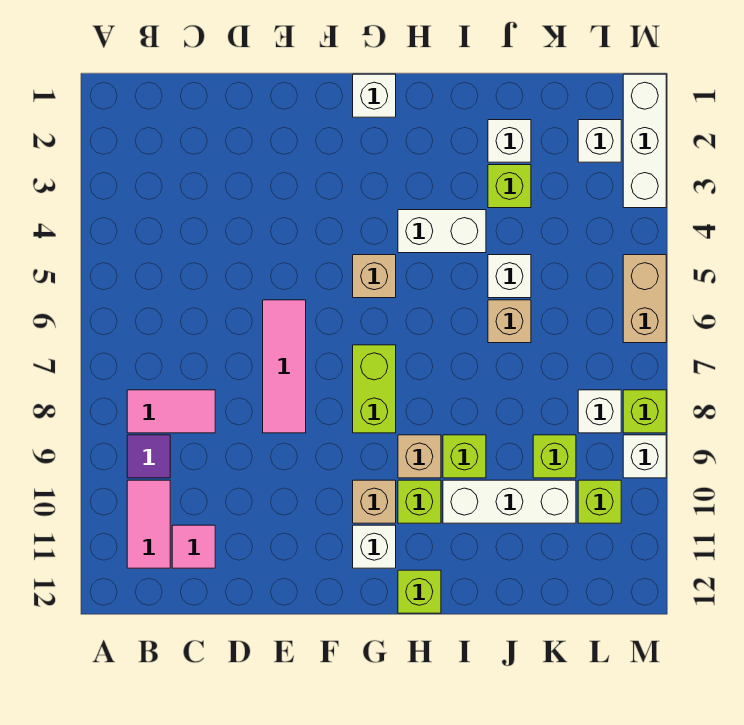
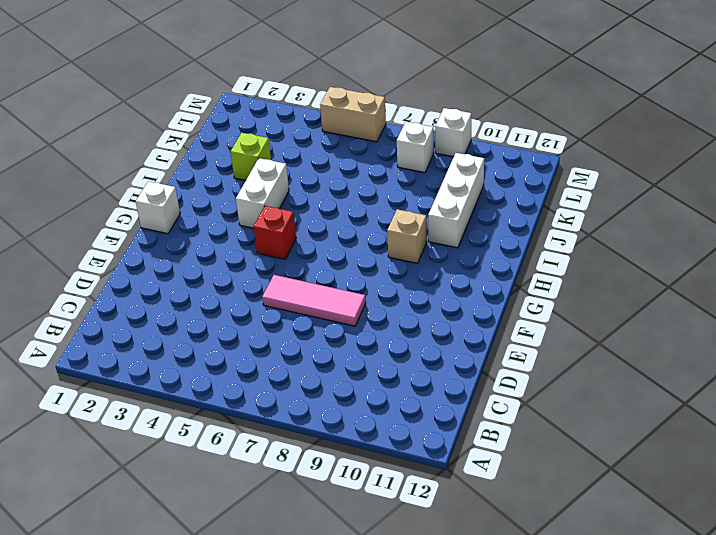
red 1x1 brick [254,206,296,259] -> tan 1x1 brick [353,255,396,298]
none -> pink 1x2 tile [127,390,215,433]
none -> purple 1x1 tile [127,435,170,478]
none -> pink 1x2 tile [127,480,170,568]

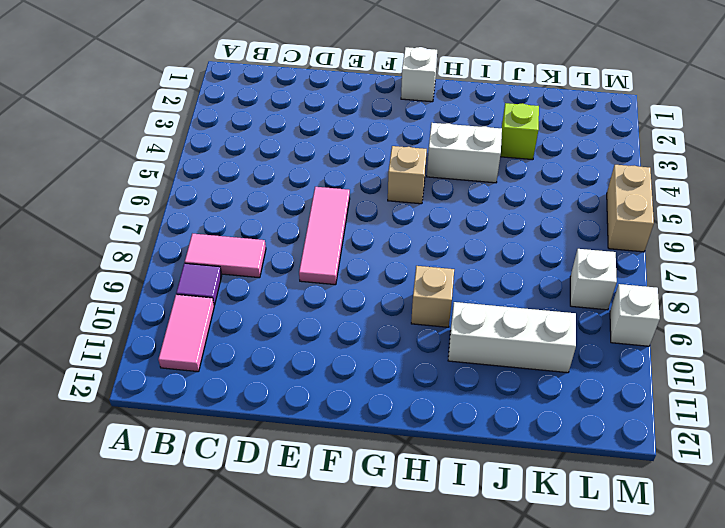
none -> pink 1x1 tile [172,525,215,568]
none -> lime 1x2 brick [353,345,396,433]
none -> tan 1x1 brick [353,480,396,523]

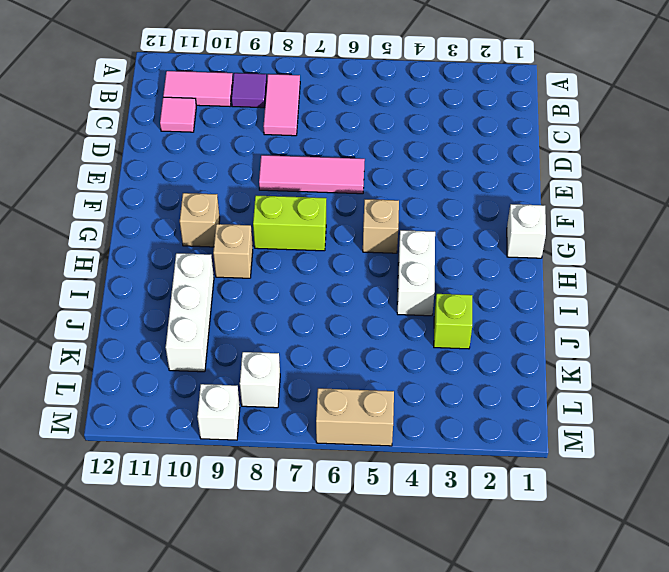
none -> white 1x1 brick [353,525,396,568]
none -> lime 1x1 brick [398,480,441,523]
none -> lime 1x1 brick [398,570,441,613]

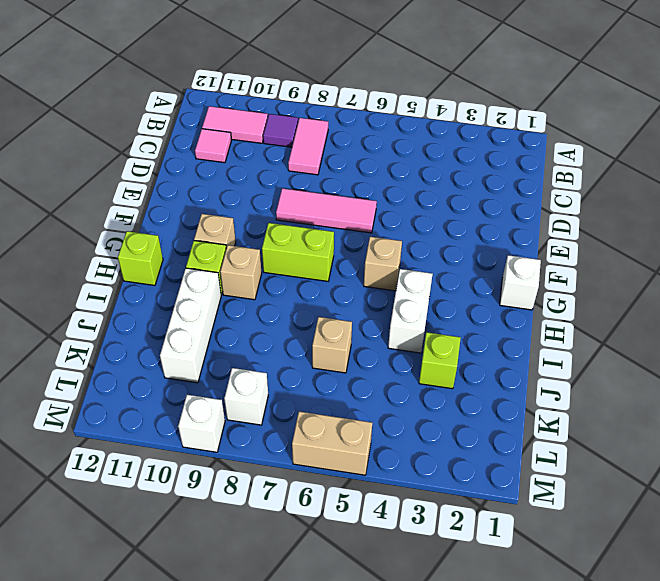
none -> white 1x1 brick [353,525,396,568]
none -> lime 1x1 brick [443,435,486,478]
none -> white 1x1 brick [488,120,531,162]

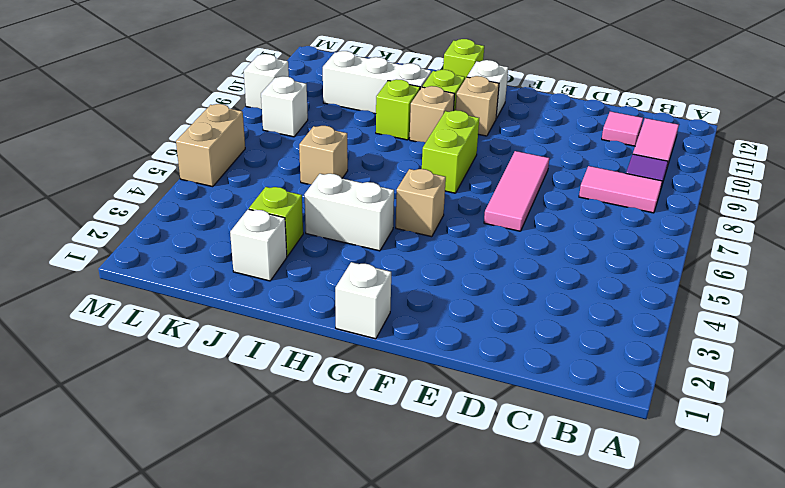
none -> white 1x1 brick [488,255,531,298]
none -> lime 1x1 brick [533,435,576,478]
none -> white 1x1 brick [578,120,621,162]

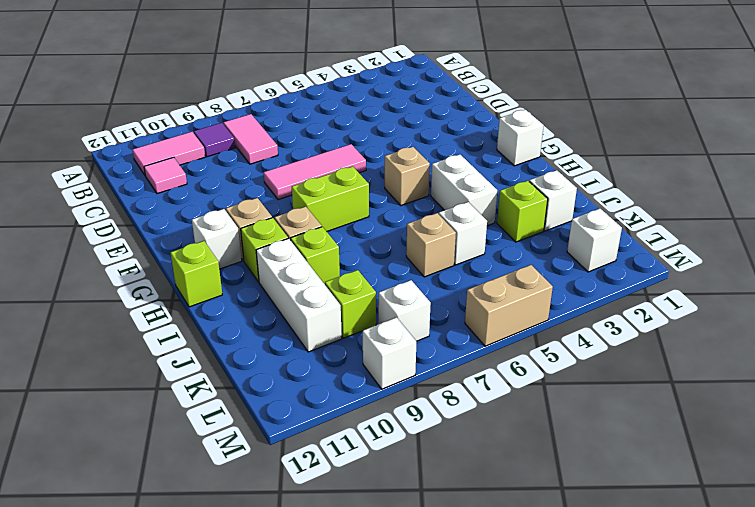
none -> lime 1x1 brick [578,480,621,523]
none -> white 1x3 brick [623,74,666,208]
none -> lime 1x1 brick [623,390,666,433]

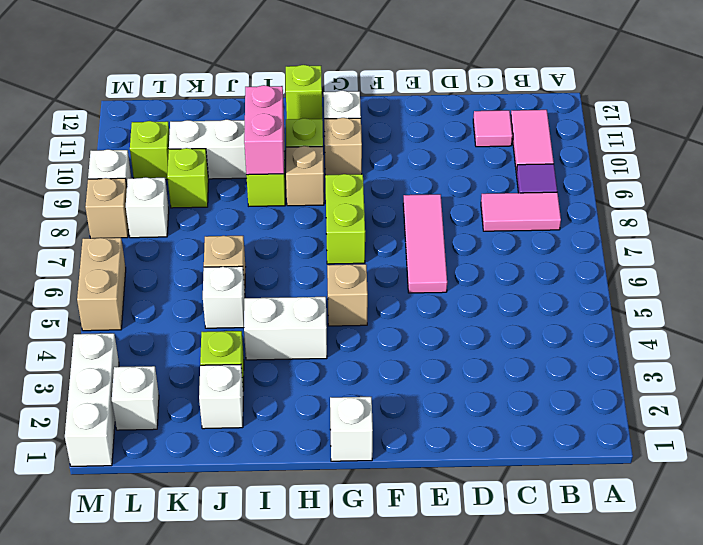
pink 1x2 brick [244,85,284,175] -> none
tan 1x1 brick [85,178,129,238] -> lime 1x1 brick [623,390,666,433]

